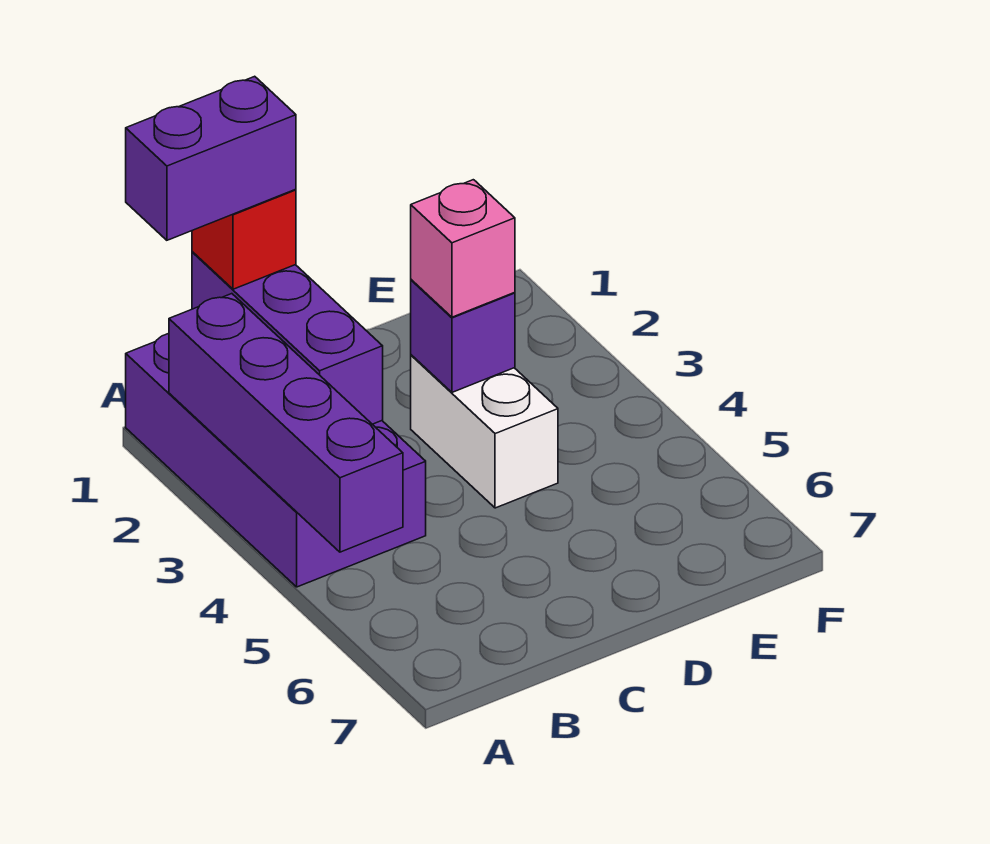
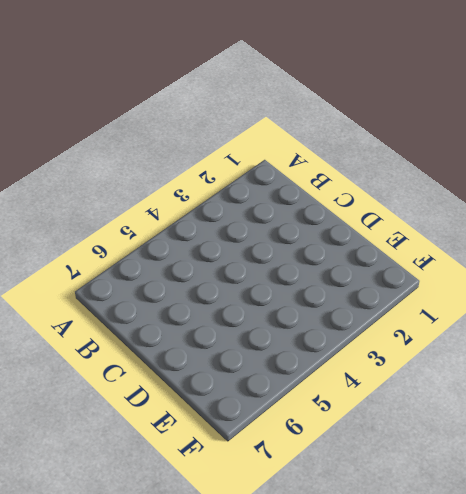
none -> purple 2x4 brick [126,333,426,587]
none -> white 1x2 brick [411,355,558,508]

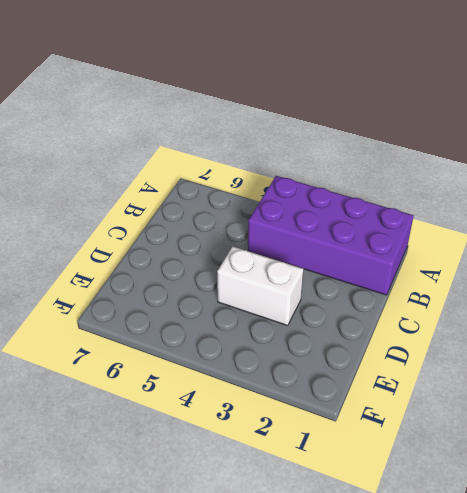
none -> purple 1x4 brick [169,294,403,552]
none -> purple 1x3 brick [192,252,383,424]

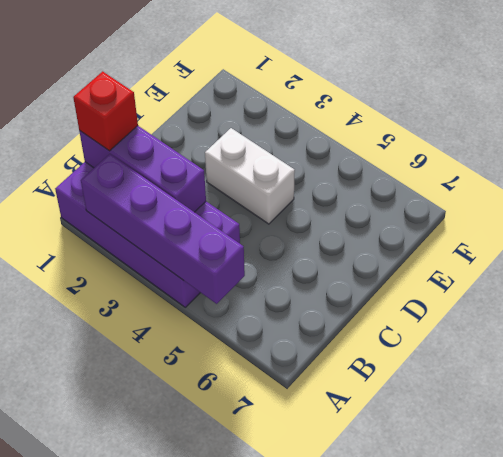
none -> purple 1x1 brick [411,280,515,392]
none -> pink 1x1 brick [411,180,515,317]

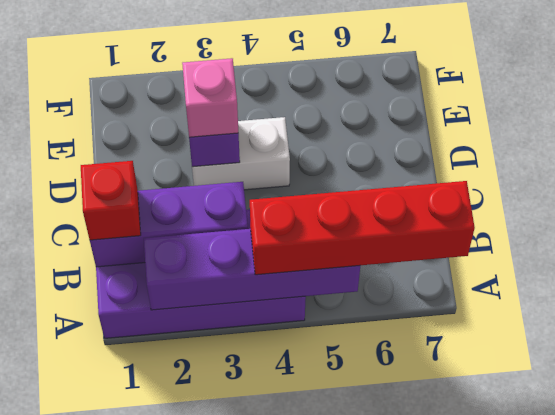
red 1x4 brick [250,181,475,275] -> none
none -> purple 1x2 brick [126,76,296,240]

